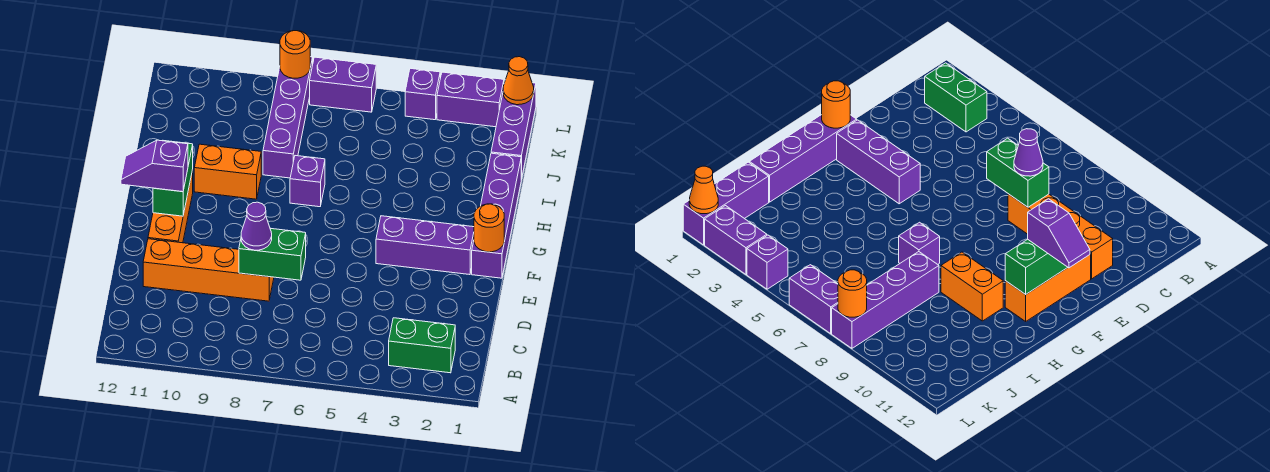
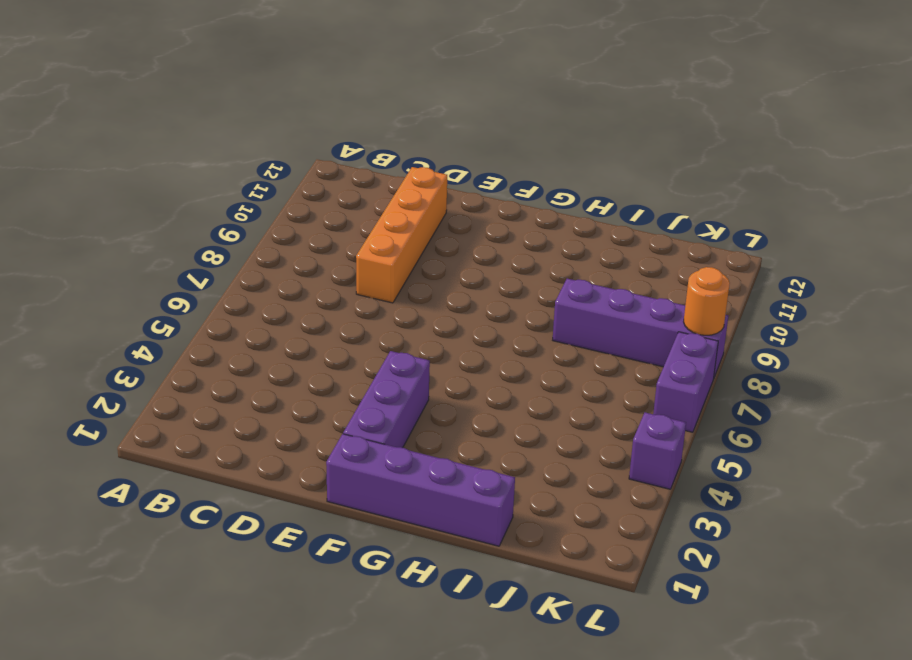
none -> green 1x2 brick [389,318,455,373]
none -> orange 1x3 brick [148,170,193,243]
none -> purple 1x1 brick [290,156,325,207]

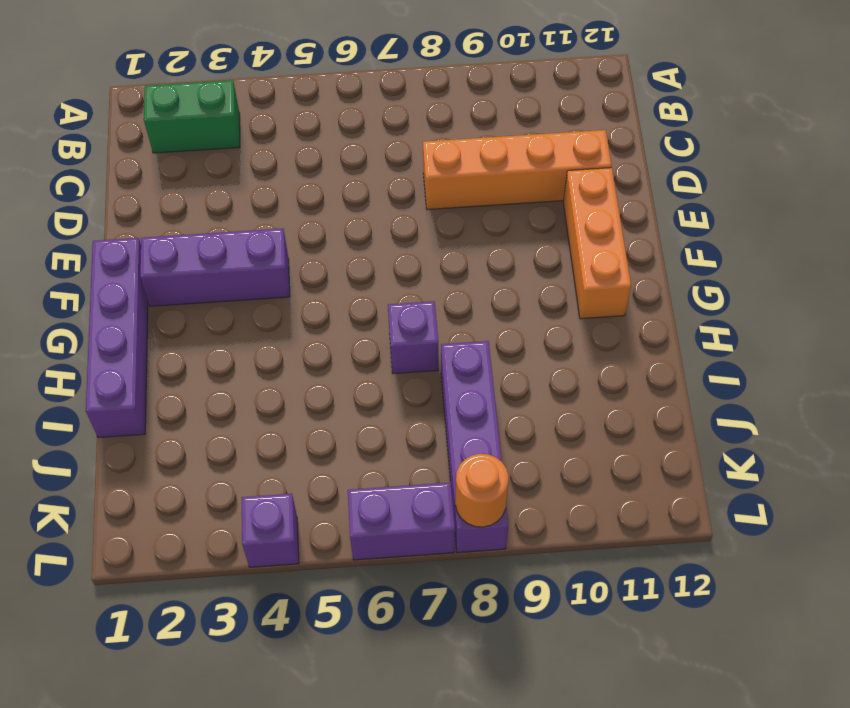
none -> orange 1x2 brick [194,144,261,199]
none -> purple 1x3 brick [491,83,536,180]
none -> purple 1x2 brick [437,72,504,127]

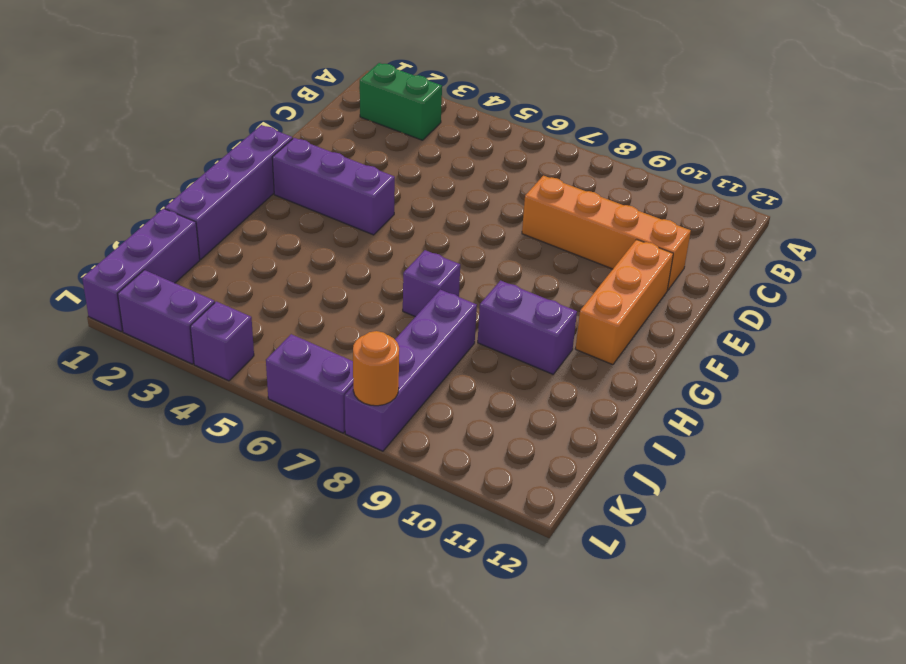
purple 1x2 brick [478,281,577,374] -> orange 1x2 brick [194,144,261,199]
none -> green 1x2 brick [239,228,306,280]
none -> orange 1x1 round brick [474,204,504,252]
none -> green 1x2 brick [153,140,193,216]

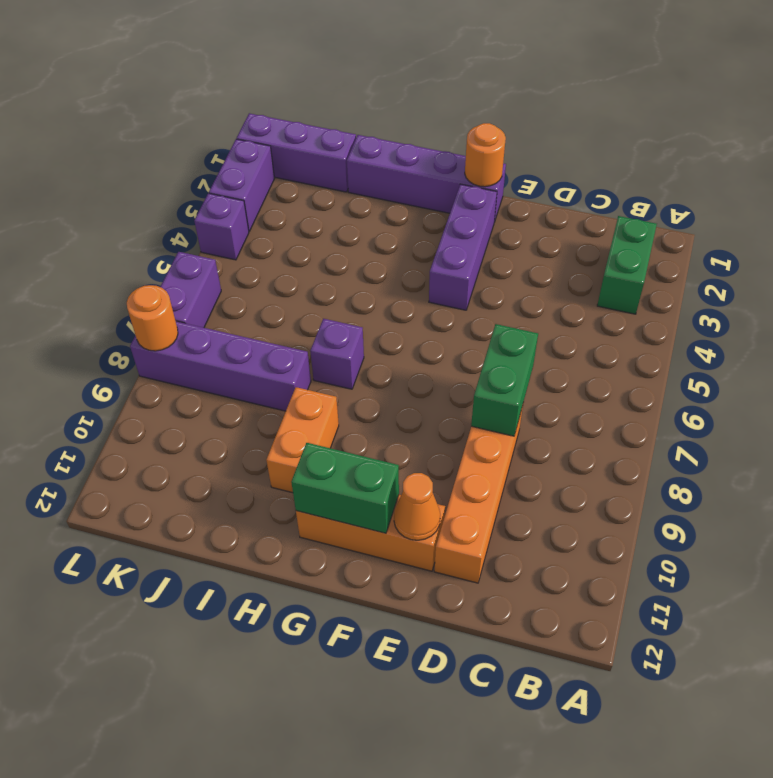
orange 1x1 cone [394,473,440,540] -> orange 1x1 cone moved to [503,57,534,105]
none -> purple 1x1 cone [241,202,272,250]
none -> purple 1x2 slope [121,140,188,192]

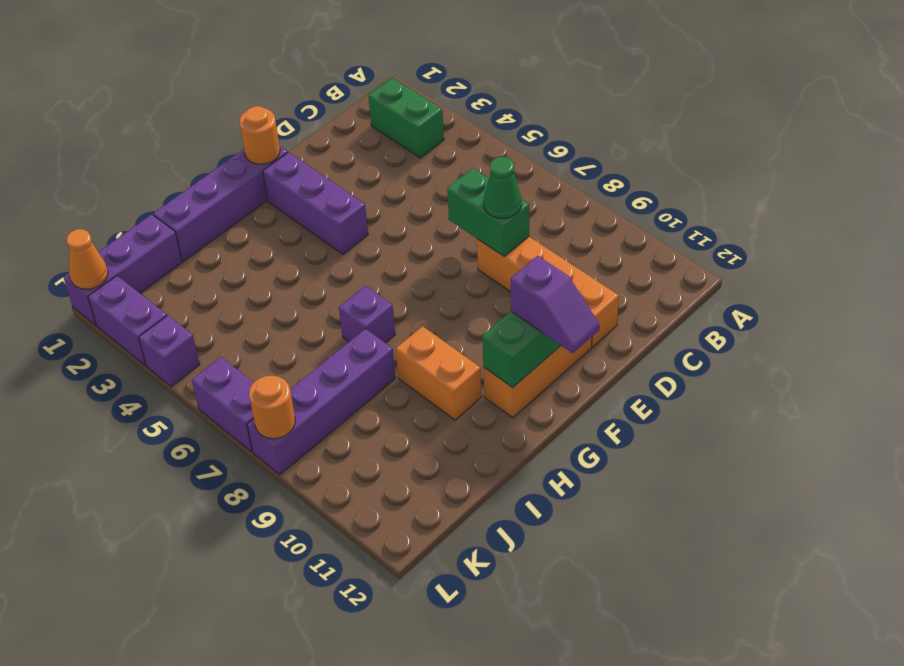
green 1x1 cone [484,157,521,219] -> purple 1x1 cone [241,202,272,250]

